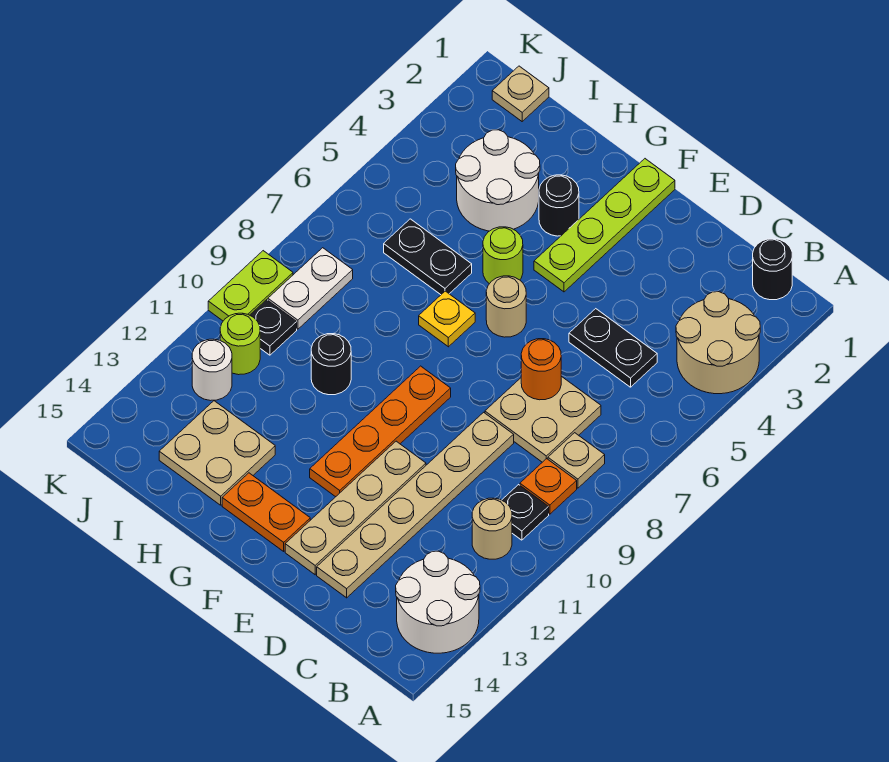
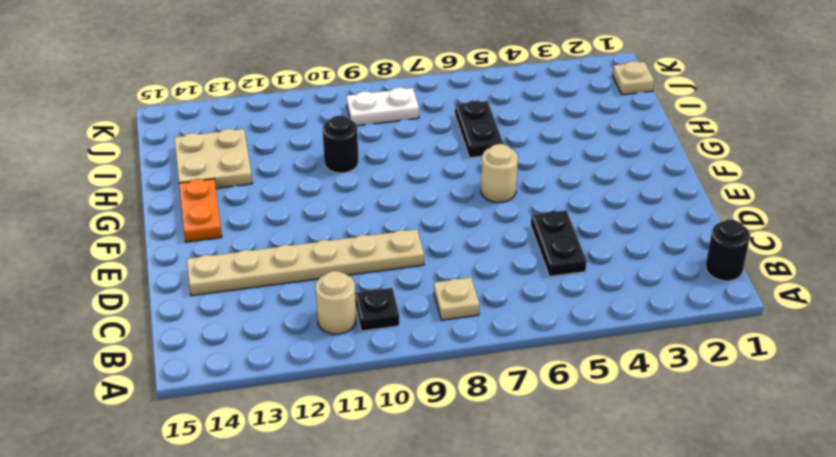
none -> tan 2x2 round brick [676,292,760,394]
none -> white 2x2 round brick [396,551,480,653]
none -> orange 1x1 plate [520,459,577,514]

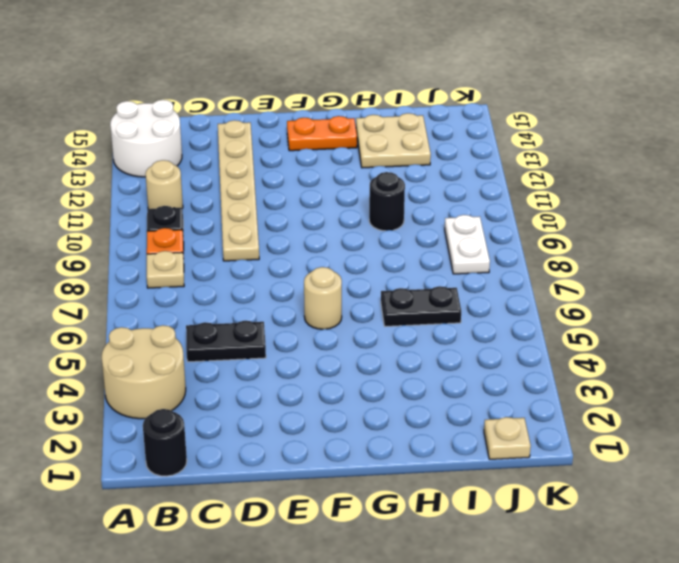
none -> tan 2x2 plate [485,376,601,462]
none -> tan 1x4 plate [285,441,426,575]
none -> lime 1x4 plate [534,159,675,292]

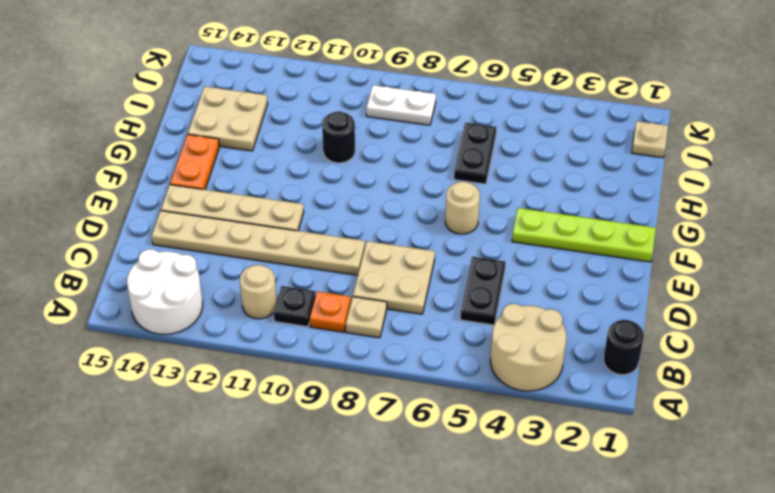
none -> orange 1x4 plate [310,366,451,497]
none -> black 1x1 round brick [539,175,579,236]
none -> lime 1x1 round brick [483,227,523,284]

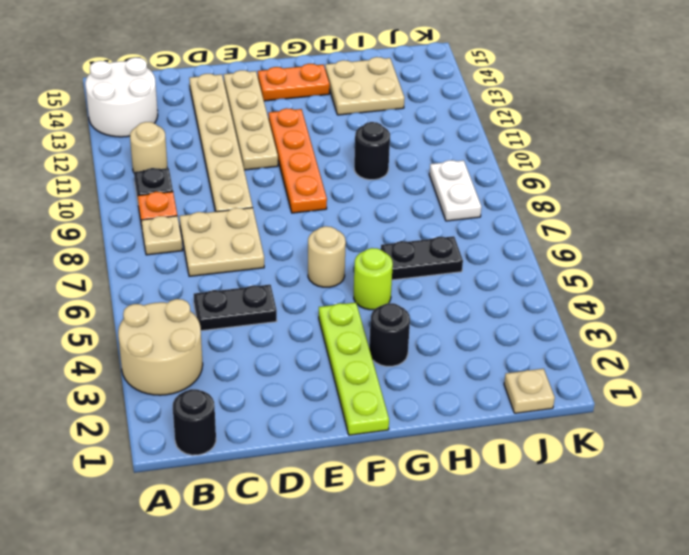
none -> yellow 1x1 plate [419,291,475,347]
none -> white 2x2 round brick [456,130,540,231]
none -> black 1x1 plate [250,300,297,355]

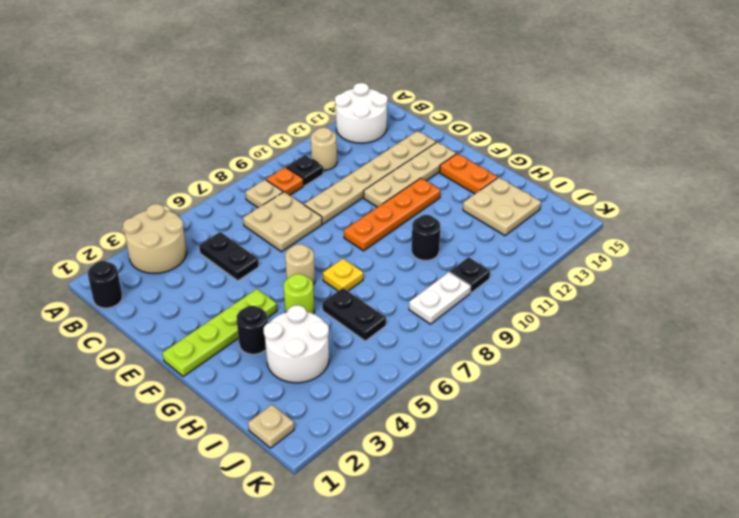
none -> lime 1x1 round brick [220,313,260,375]
none -> white 1x1 round brick [192,339,232,401]
none -> lime 1x2 plate [208,251,293,321]

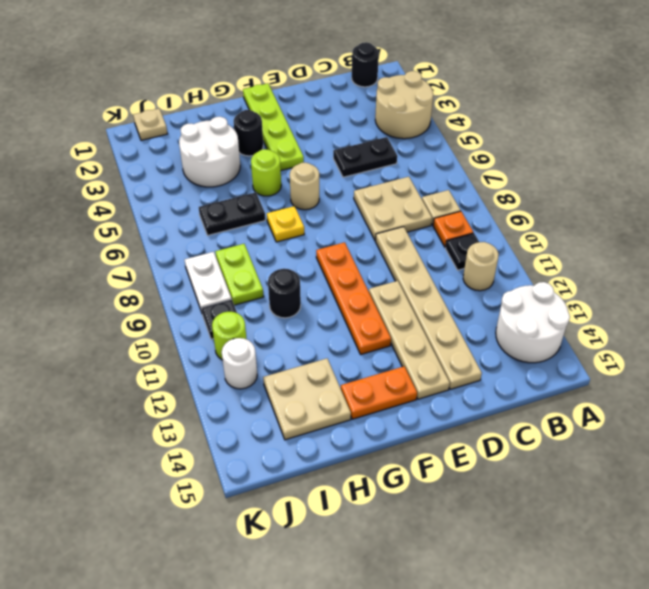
lime 1x2 plate [215,244,264,305] -> lime 1x2 plate moved to [208,251,293,321]
none -> orange 1x1 round brick [521,339,561,400]

